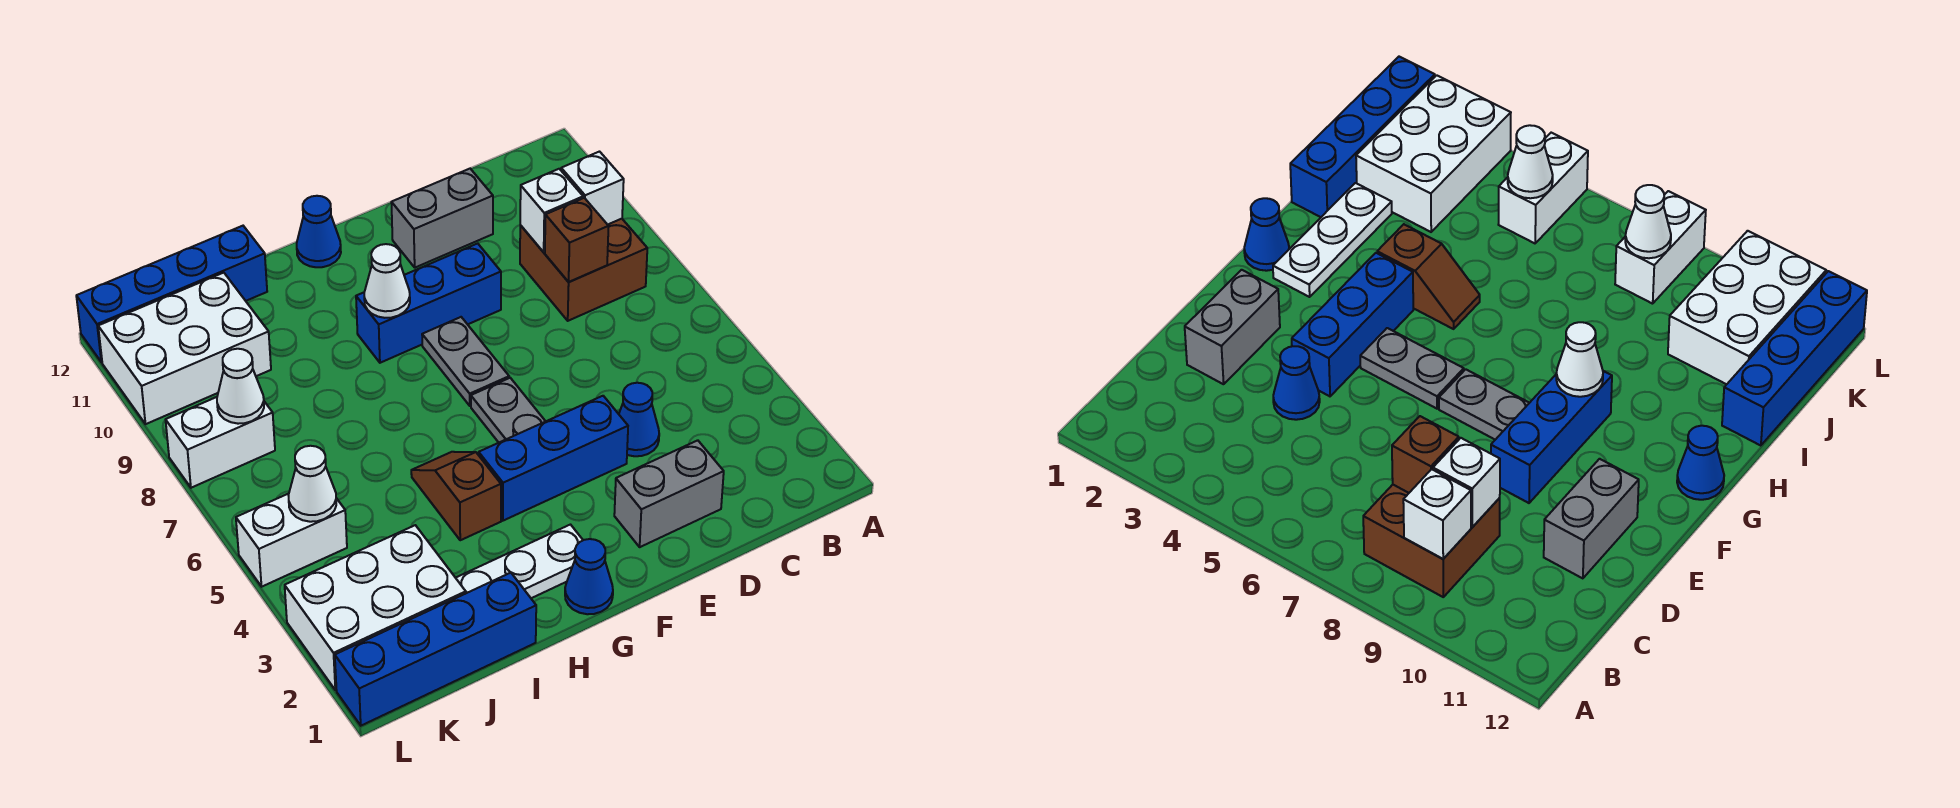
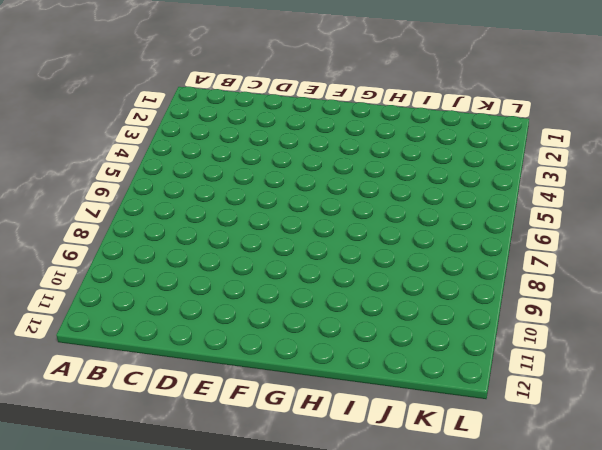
none -> brown 2x2 brick [520,219,647,321]
none -> grey 1x2 brick [614,440,724,547]
none -> blue 1x1 cone [619,383,659,456]

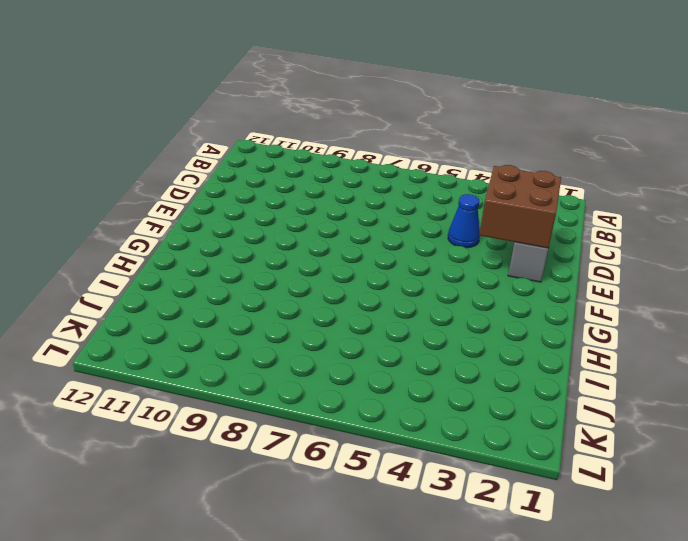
brown 2x2 brick [479,165,561,248] -> brown 2x2 brick moved to [520,219,647,321]
none -> grey 1x2 brick [391,169,493,268]
none -> blue 1x3 brick [479,396,628,521]
none -> blue 1x3 brick [356,243,501,363]

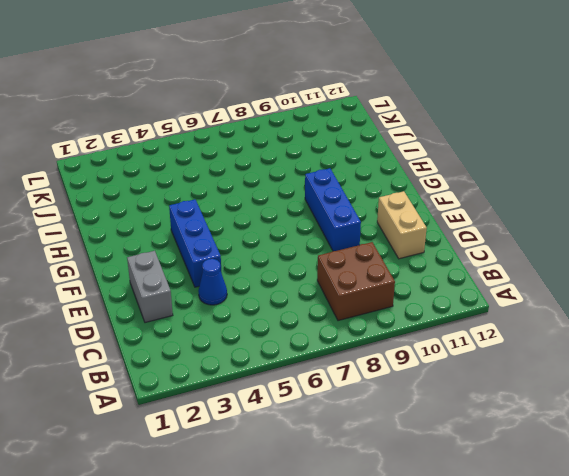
tan 1x2 brick [377,191,427,259] -> grey 1x2 brick [391,169,493,268]
none -> grey 1x2 plate [471,378,545,443]
none -> grey 1x2 plate [422,317,509,406]
none -> blue 1x1 cone [565,539,613,614]

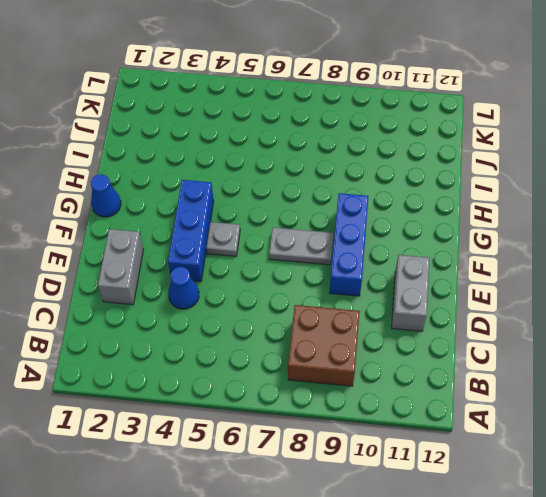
grey 1x1 plate [206,222,240,256] -> grey 1x2 plate [471,378,545,443]
none -> white 1x3 plate [456,525,583,598]
none -> blue 1x1 cone [297,196,341,267]
none -> brown 1x2 slope [411,452,501,540]

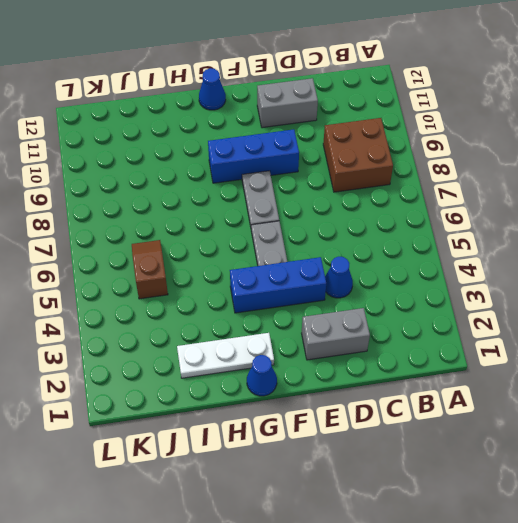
brown 1x2 slope [132,240,168,299] -> brown 1x2 slope moved to [411,452,501,540]
none -> blue 1x4 brick [335,573,536,726]
none -> blue 1x4 brick [76,226,267,362]
none -> white 2x3 brick [285,525,466,690]

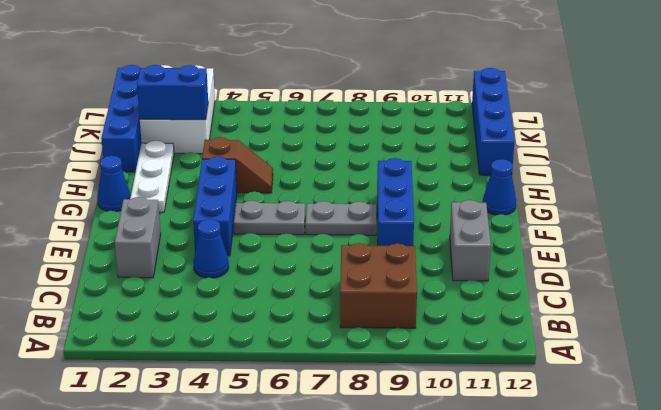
blue 1x2 brick [137,65,208,120] -> none
none -> white 2x3 brick [98,273,271,424]
none -> white 1x2 brick [236,494,347,587]
none -> white 1x2 brick [166,397,275,488]

